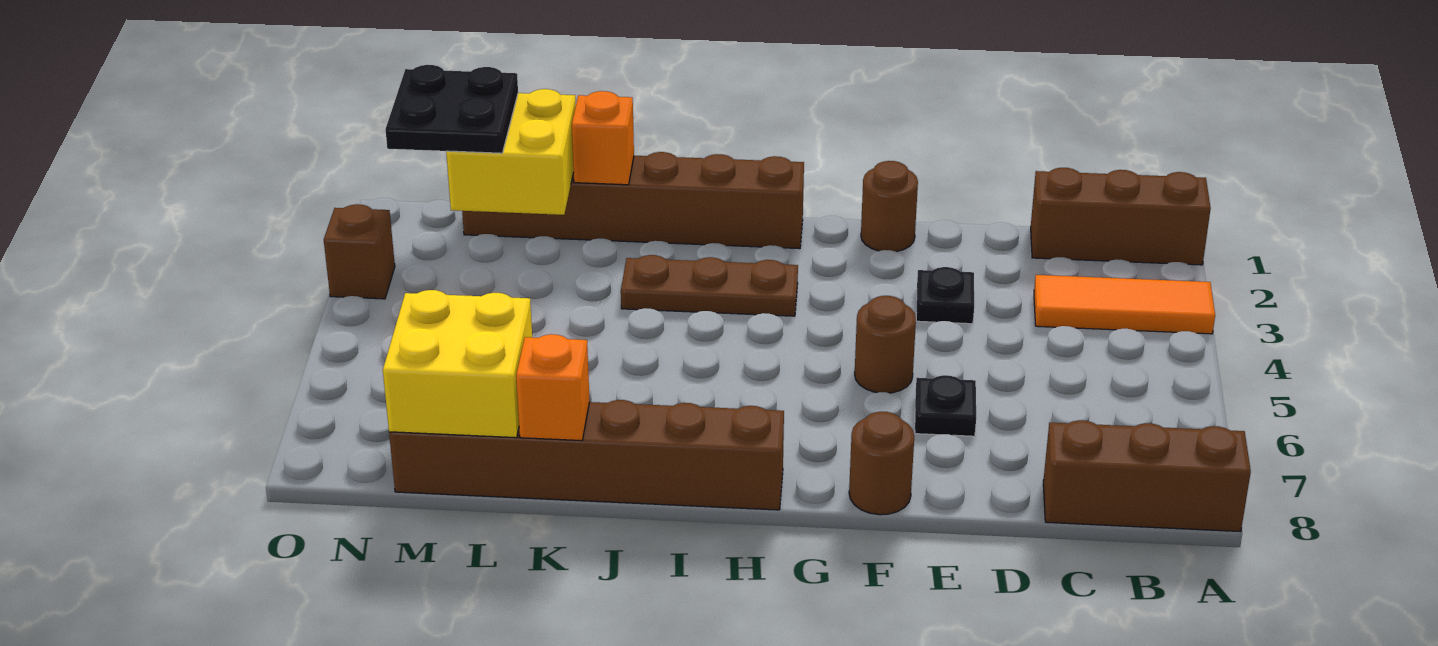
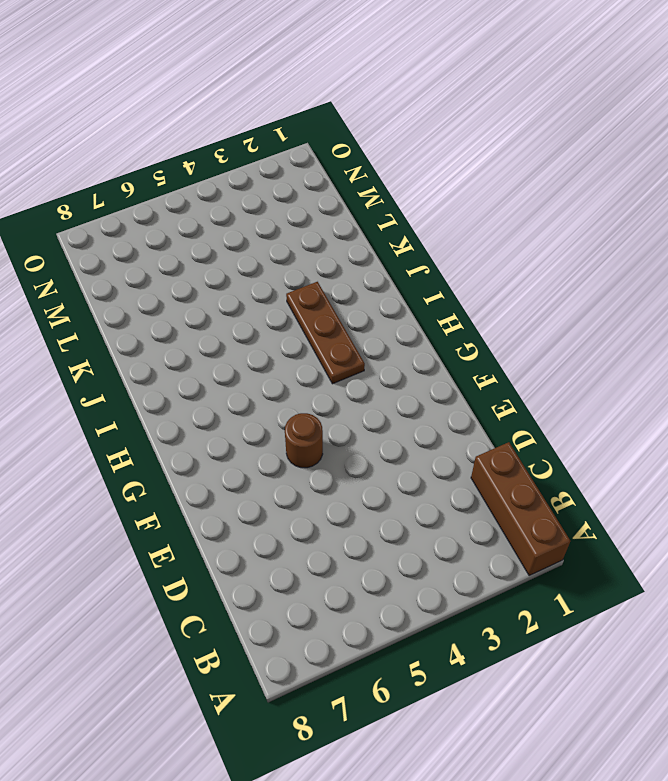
none -> orange 1x3 tile [1034,275,1215,334]
none -> brown 1x3 brick [1043,420,1251,532]
none -> black 1x1 plate [916,267,974,324]

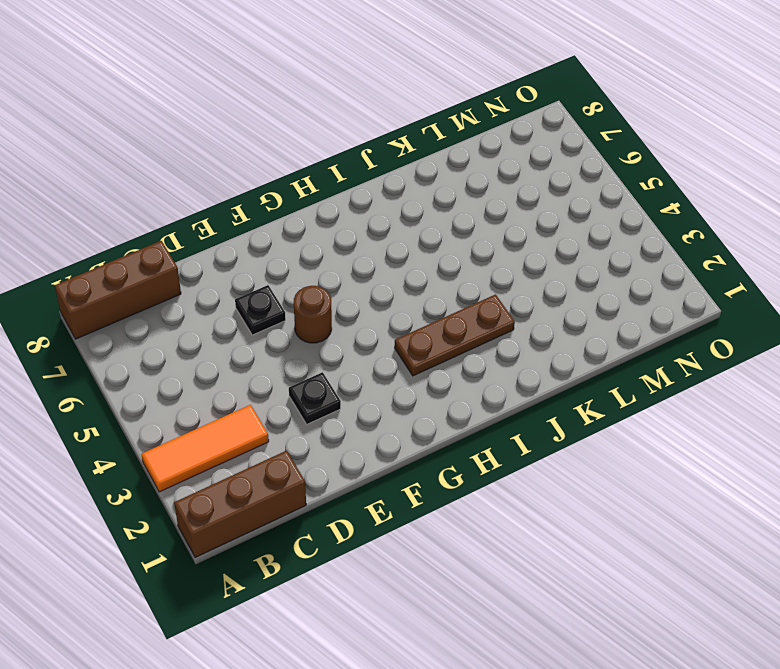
none -> brown 1x1 round brick [861,161,918,252]
none -> brown 1x1 round brick [849,412,914,515]
none -> brown 1x6 brick [462,152,804,249]

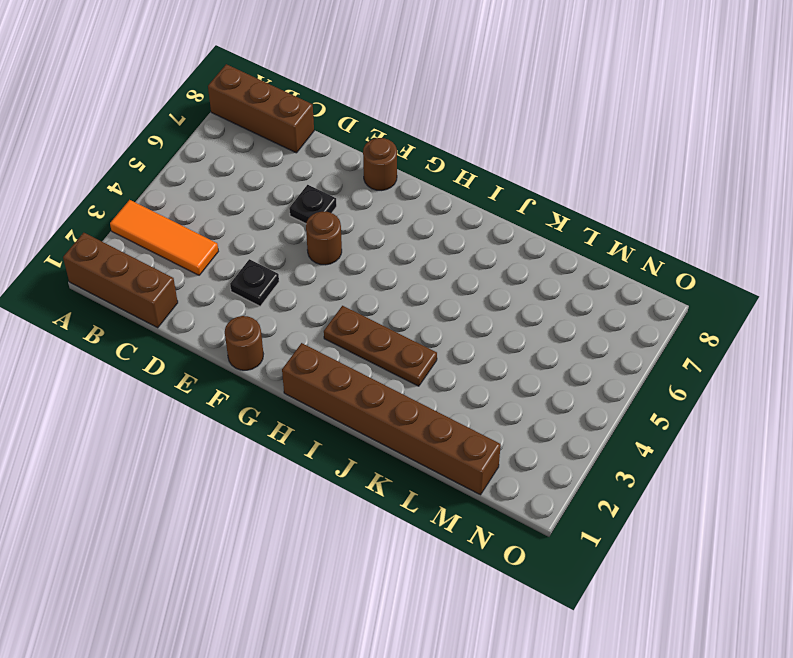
none -> brown 1x6 brick [389,400,784,510]
none -> brown 1x1 brick [324,204,395,299]
none -> orange 1x1 brick [572,91,634,185]

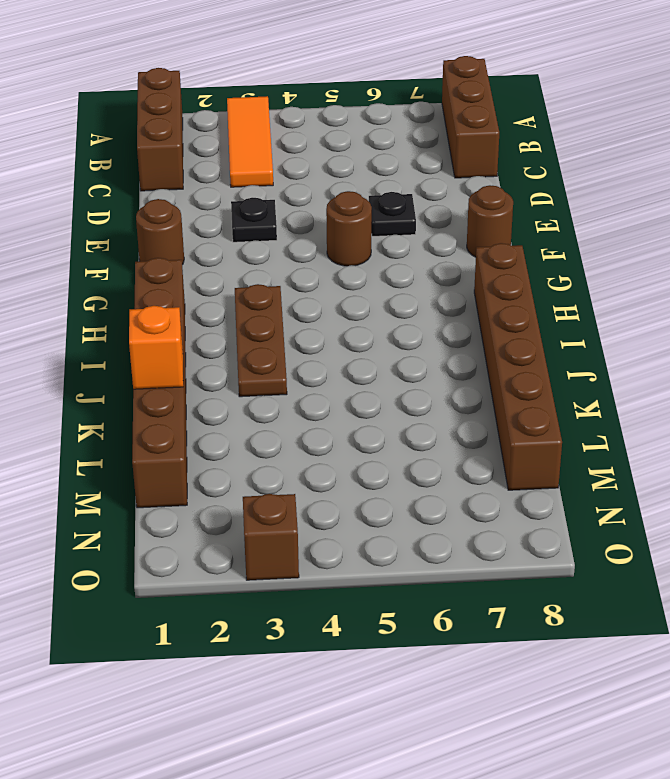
none -> orange 1x1 brick [516,334,590,441]
none -> yellow 2x2 brick [446,89,576,215]
none -> yellow 2x2 brick [383,290,532,438]

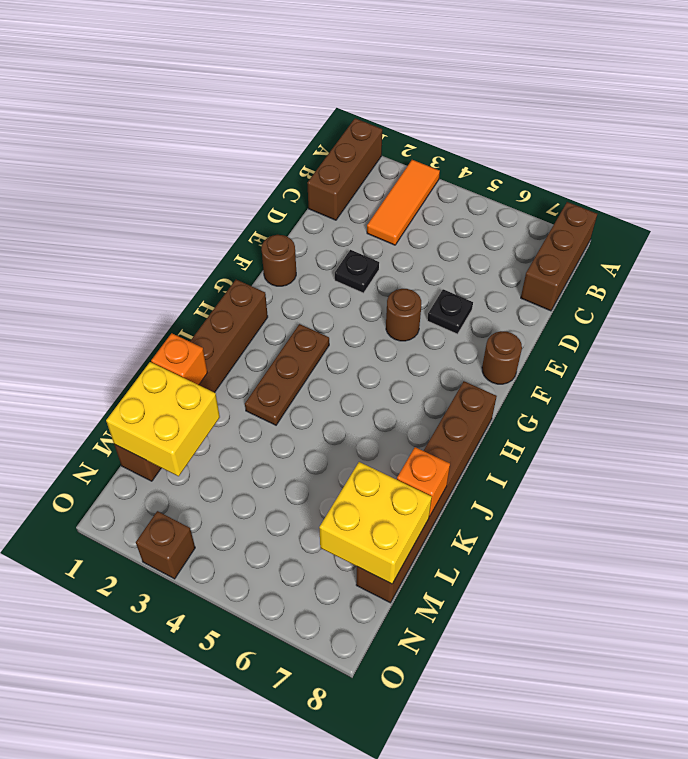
none -> black 2x2 plate [386,65,518,153]

